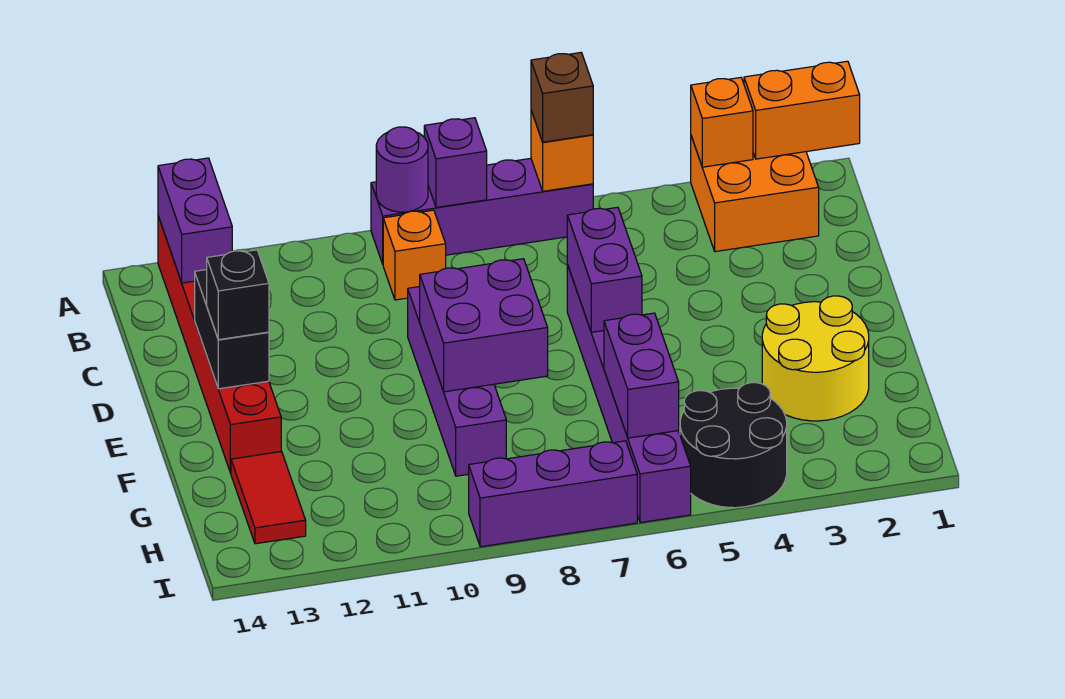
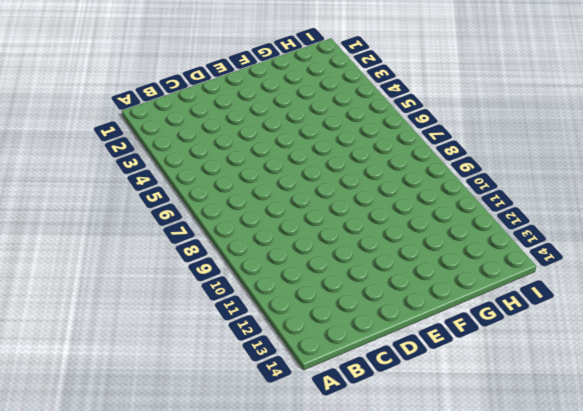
none -> orange 2x2 brick [691,136,819,252]
none -> purple 1x4 brick [371,158,593,264]
none -> red 1x6 brick [158,216,281,473]

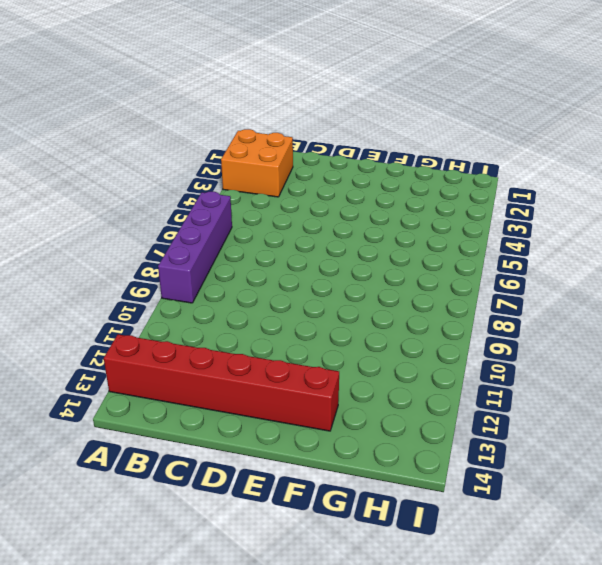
none -> orange 1x1 brick [383,210,446,300]
none -> purple 1x6 brick [567,265,691,523]
none -> purple 1x4 brick [408,287,506,476]

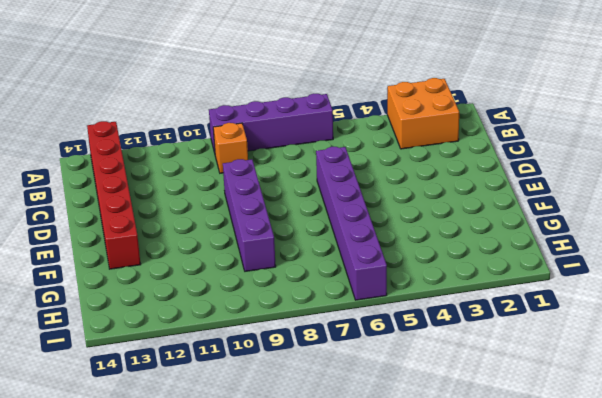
none -> yellow 2x2 round brick [762,296,869,421]
none -> red 1x2 tile [231,451,306,544]
none -> black 2x2 round brick [680,383,787,508]

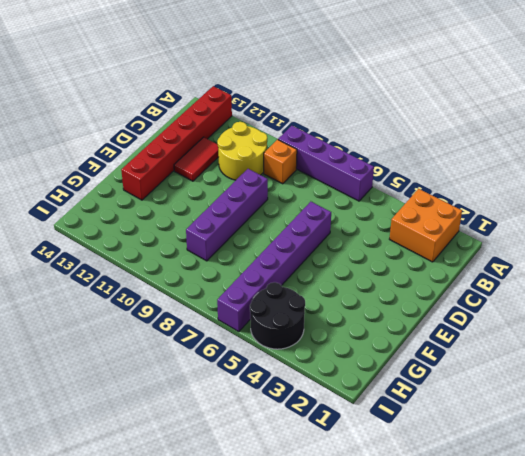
yellow 2x2 round brick [217,122,267,180] -> yellow 2x2 round brick moved to [762,296,869,421]
red 1x2 tile [174,137,218,181] -> red 1x2 tile moved to [231,451,306,544]
none -> purple 1x3 brick [469,441,637,547]
none -> orange 1x2 brick [744,61,860,159]
none -> orange 1x1 brick [691,78,753,167]

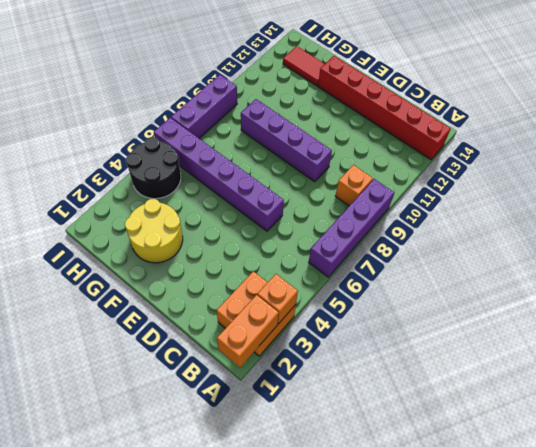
none -> orange 1x1 brick [531,111,593,191]
none -> purple 1x1 brick [424,118,487,207]
none -> purple 1x1 round brick [376,127,428,212]

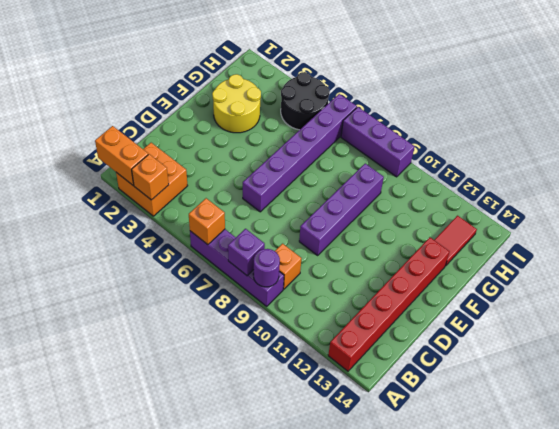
none -> purple 1x2 brick [158,158,232,283]
none -> purple 1x2 brick [567,207,642,332]
none -> black 1x2 brick [195,270,269,389]

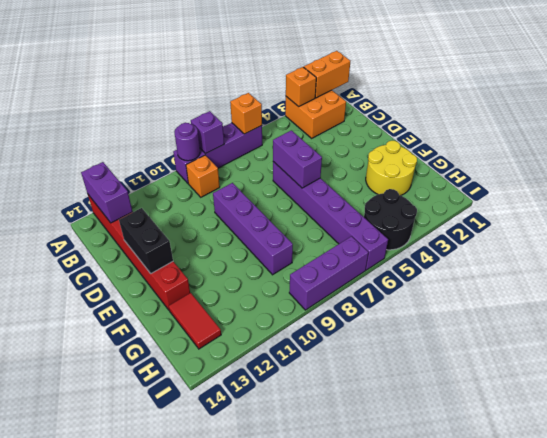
none -> purple 2x2 brick [420,259,548,392]
none -> purple 1x2 brick [604,313,679,438]
none -> brown 1x1 brick [531,53,593,142]

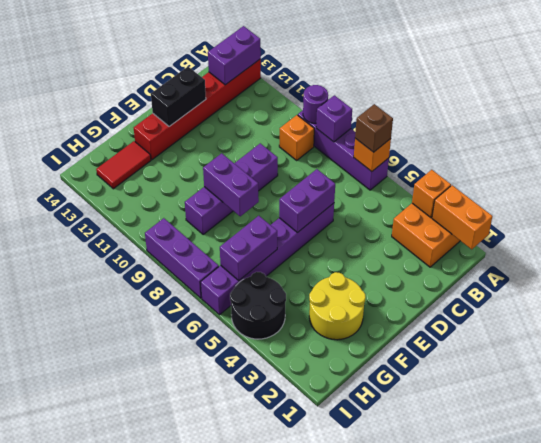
purple 1x2 brick [203,153,259,216] -> purple 2x2 brick [420,259,548,392]
none -> black 1x1 brick [207,250,269,340]

